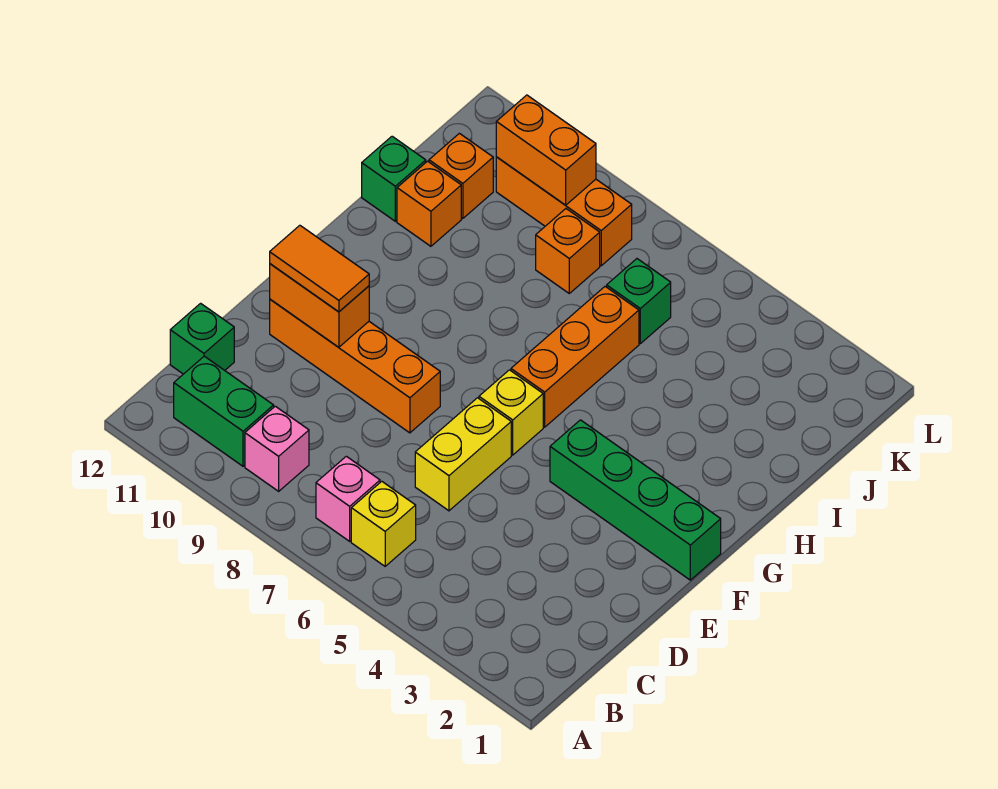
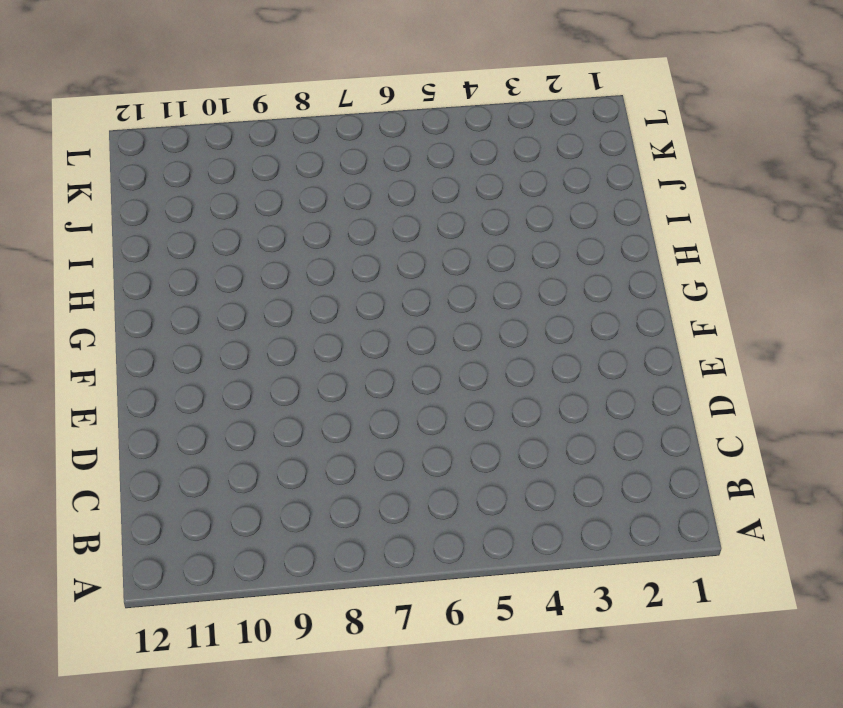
none -> yellow 1x1 brick [351,481,416,566]
none -> pink 1x1 brick [316,456,380,541]
none -> pink 1x1 brick [245,406,309,491]

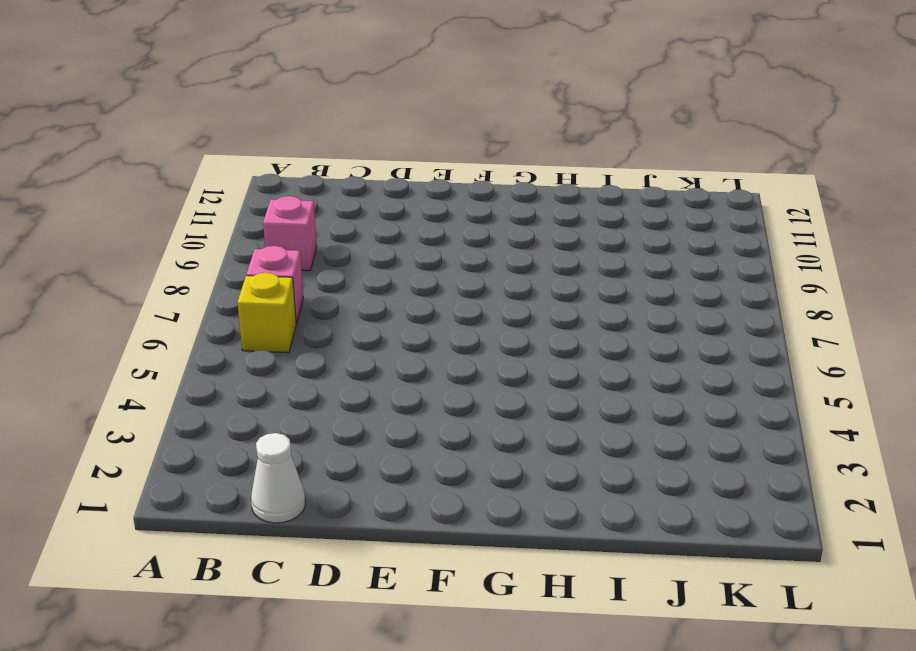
white 1x1 cone [251,433,305,523] -> none
none -> green 1x2 brick [174,356,274,466]
none -> green 1x1 brick [170,303,234,374]
none -> yellow 1x2 brick [415,398,511,511]

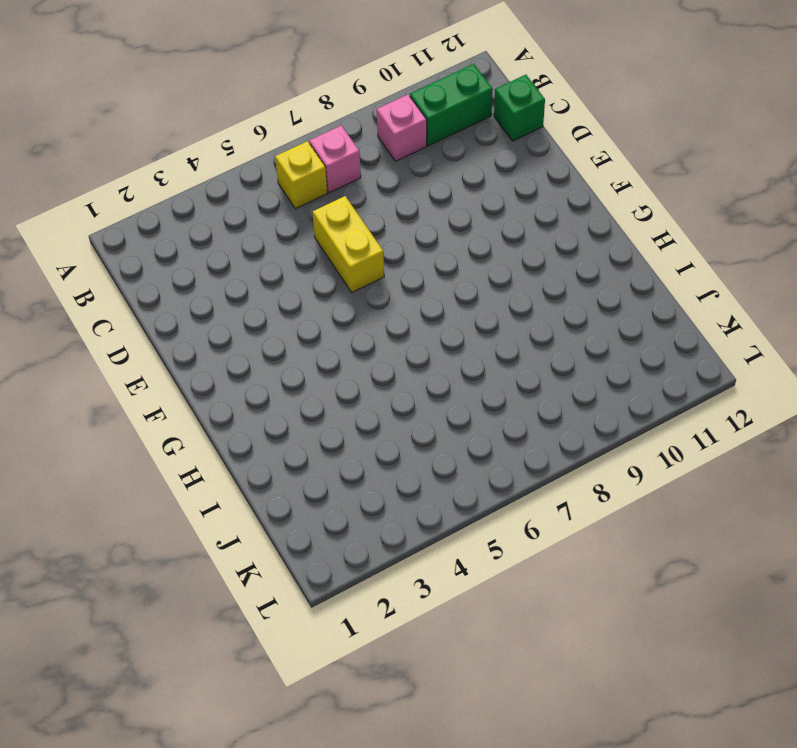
none -> orange 1x4 brick [270,299,440,433]
none -> green 1x4 brick [550,420,721,580]
none -> yellow 1x1 brick [479,370,543,455]

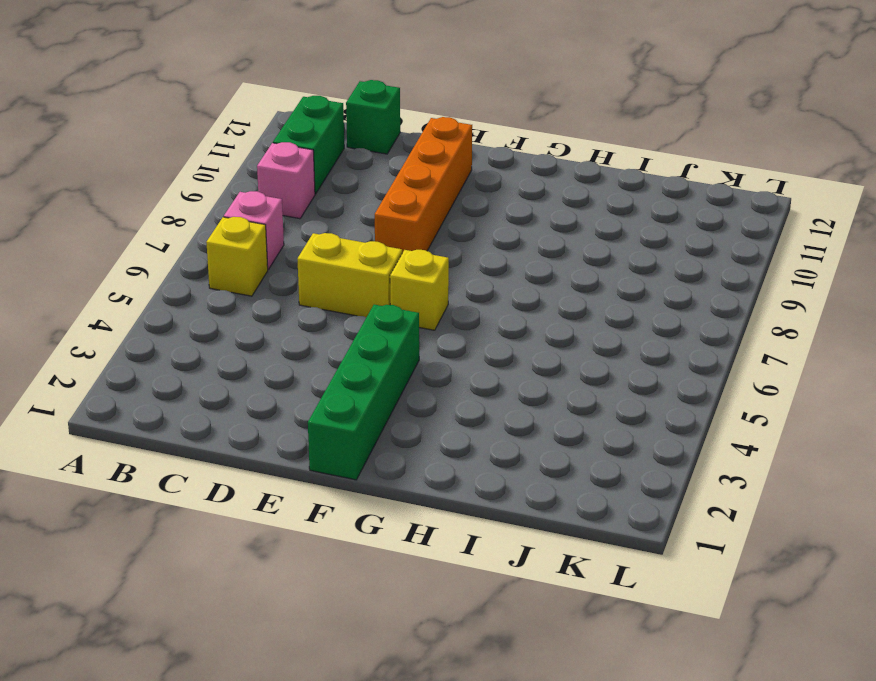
none -> orange 1x3 brick [511,287,639,427]
none -> orange 1x1 brick [397,161,461,246]
none -> green 1x1 brick [362,136,426,221]

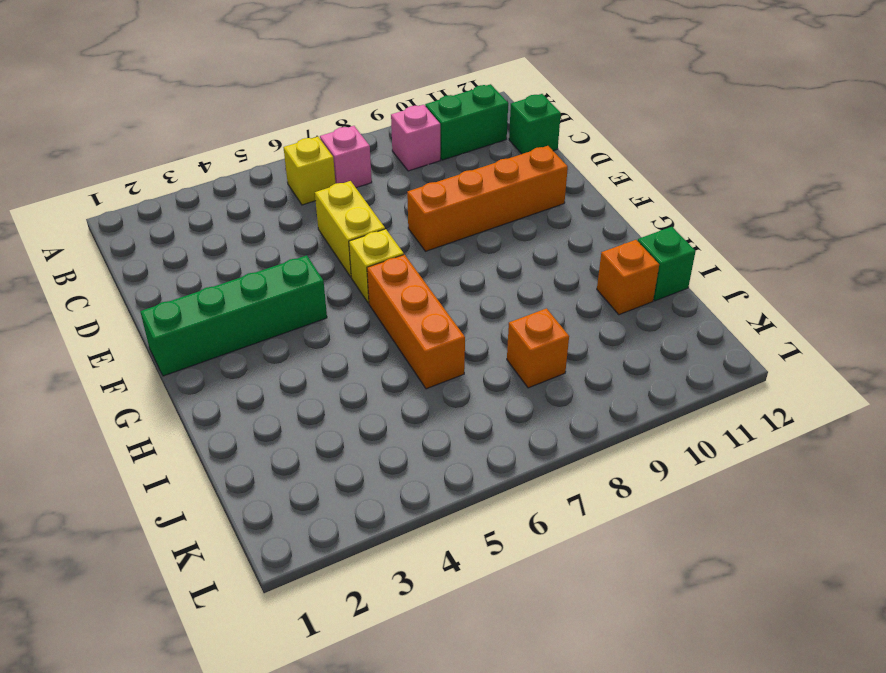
none -> green 1x1 brick [607,259,671,344]
none -> orange 1x1 brick [429,133,493,219]
none -> orange 1x3 brick [496,157,632,266]

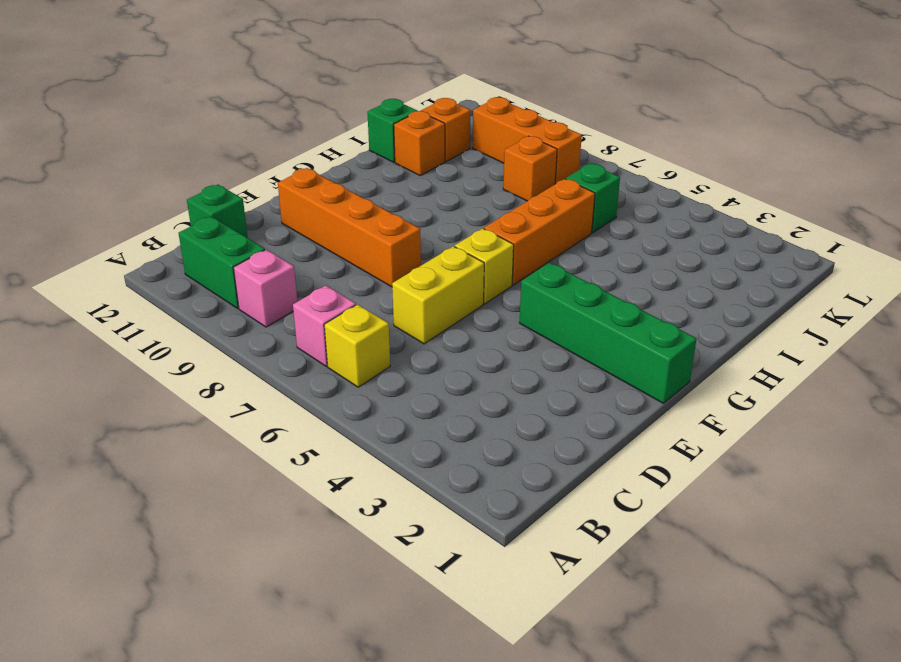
none -> orange 1x2 brick [270,264,369,347]
none -> orange 1x2 brick [496,95,596,205]
none -> orange 1x2 tile [270,225,369,312]

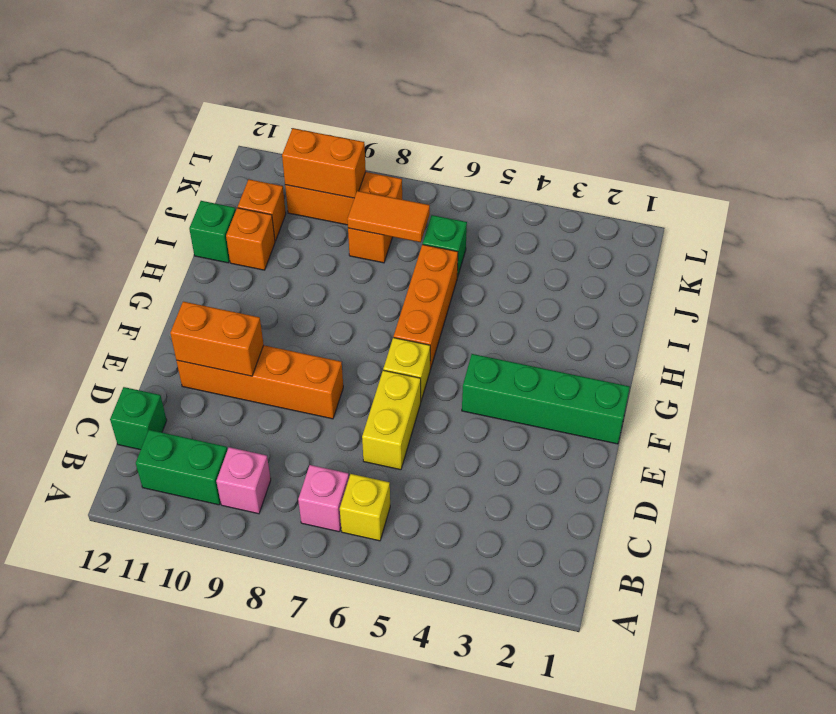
orange 1x2 tile [347,191,430,242] -> orange 1x2 tile moved to [270,225,369,312]

